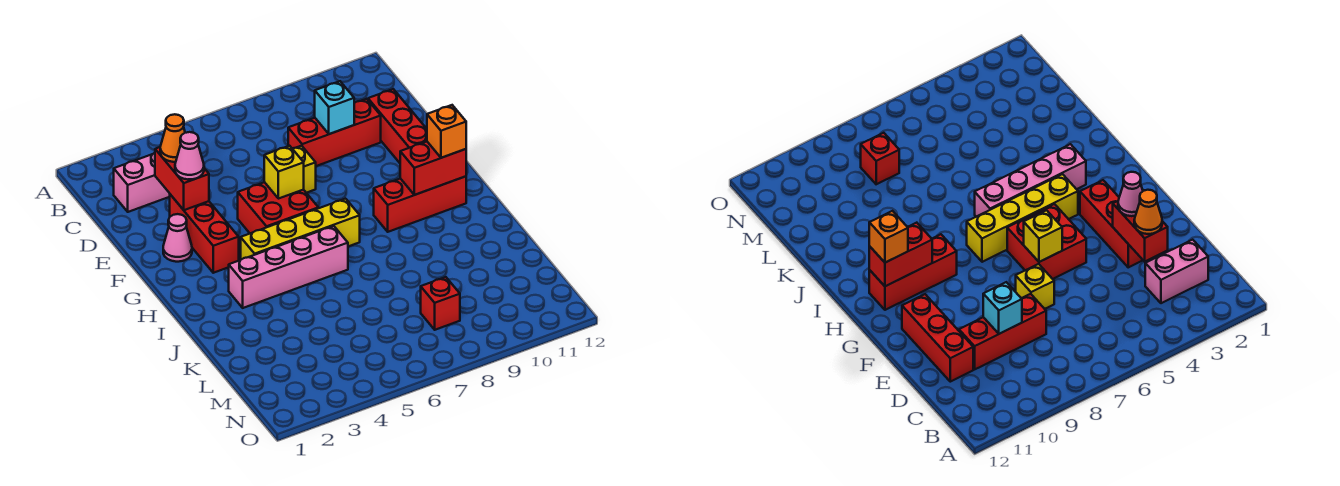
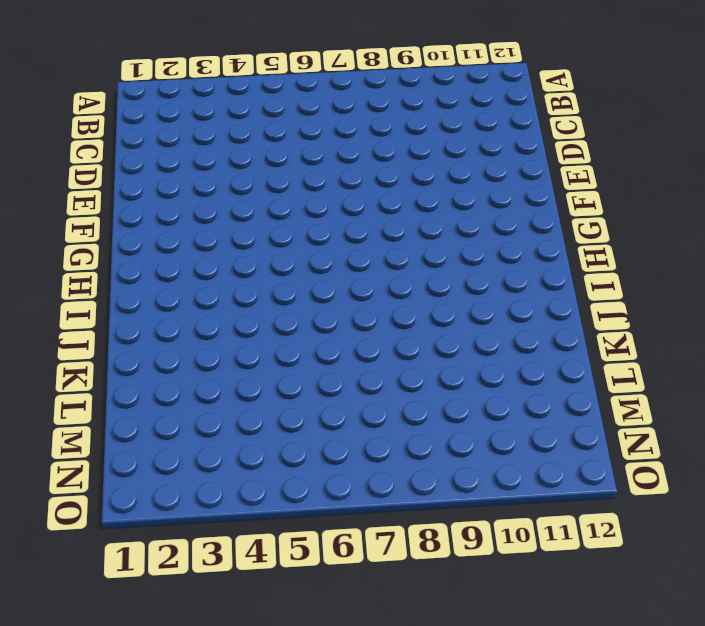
none -> pink 1x2 brick [114,153,170,212]
none -> red 1x3 brick [288,99,381,166]
none -> red 1x3 brick [368,89,427,163]

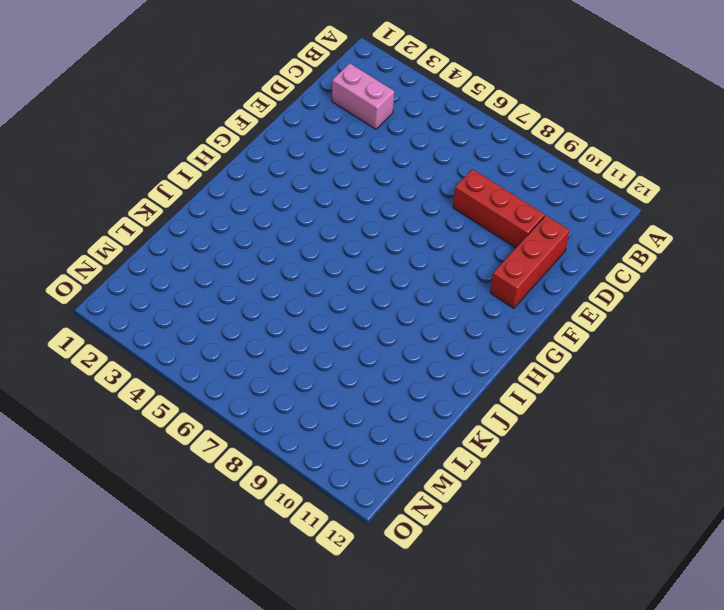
none -> red 1x3 brick [170,194,239,273]
none -> yellow 1x1 brick [292,146,316,193]
none -> pink 1x1 cone [163,214,192,262]

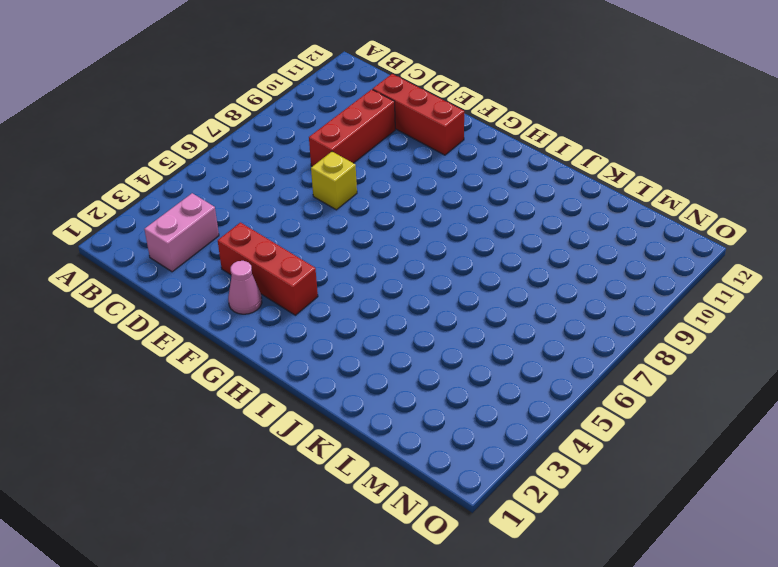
none -> red 2x2 brick [238,182,318,233]
none -> yellow 1x4 brick [241,199,360,260]
none -> red 1x3 brick [374,176,466,232]

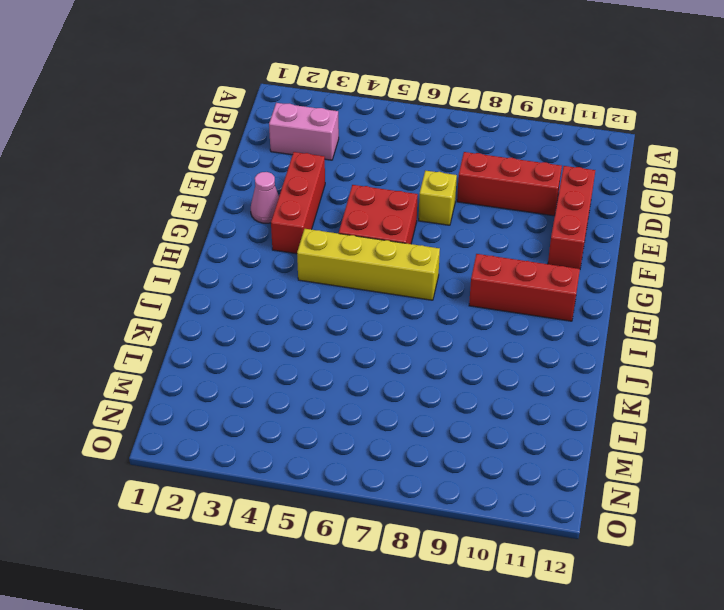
none -> pink 1x4 brick [229,226,348,308]
none -> red 1x1 brick [421,277,460,330]
none -> red 1x2 brick [155,147,209,210]

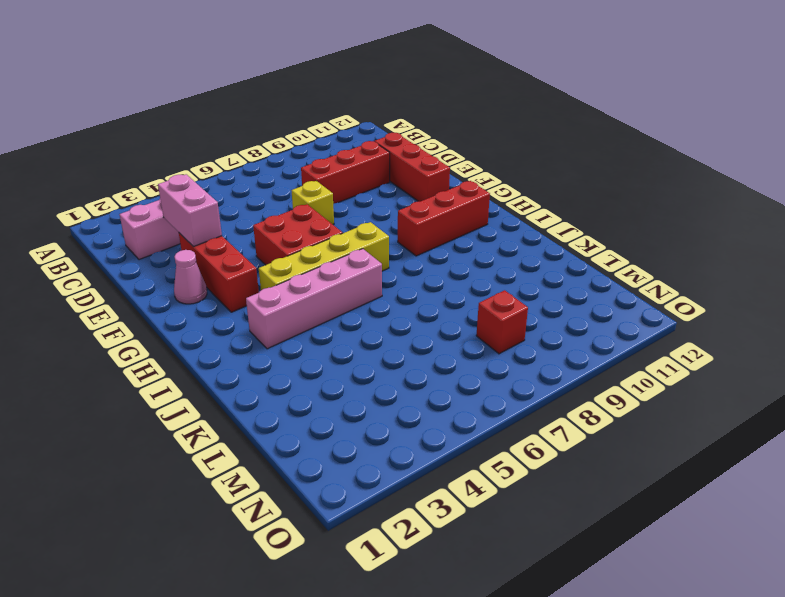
pink 1x2 brick [158,174,222,247] -> red 1x2 brick [155,147,209,210]
none -> cyan 1x1 brick [315,81,354,134]
none -> yellow 1x1 brick [264,146,304,199]
none -> red 1x2 brick [400,142,466,195]

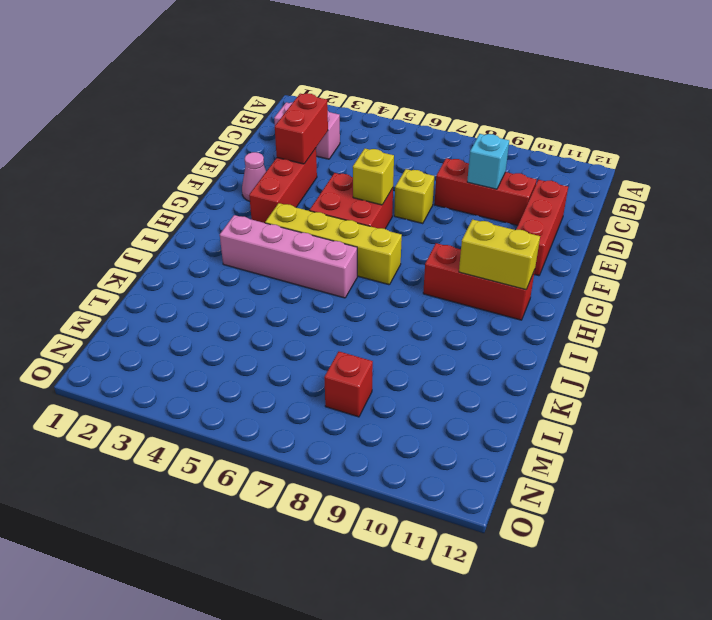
yellow 1x2 brick [459,219,540,290] -> red 1x2 brick [400,142,466,195]
none -> orange 1x1 cone [160,114,185,162]
none -> pink 1x1 cone [175,132,204,179]
none -> orange 1x1 brick [427,105,466,158]

